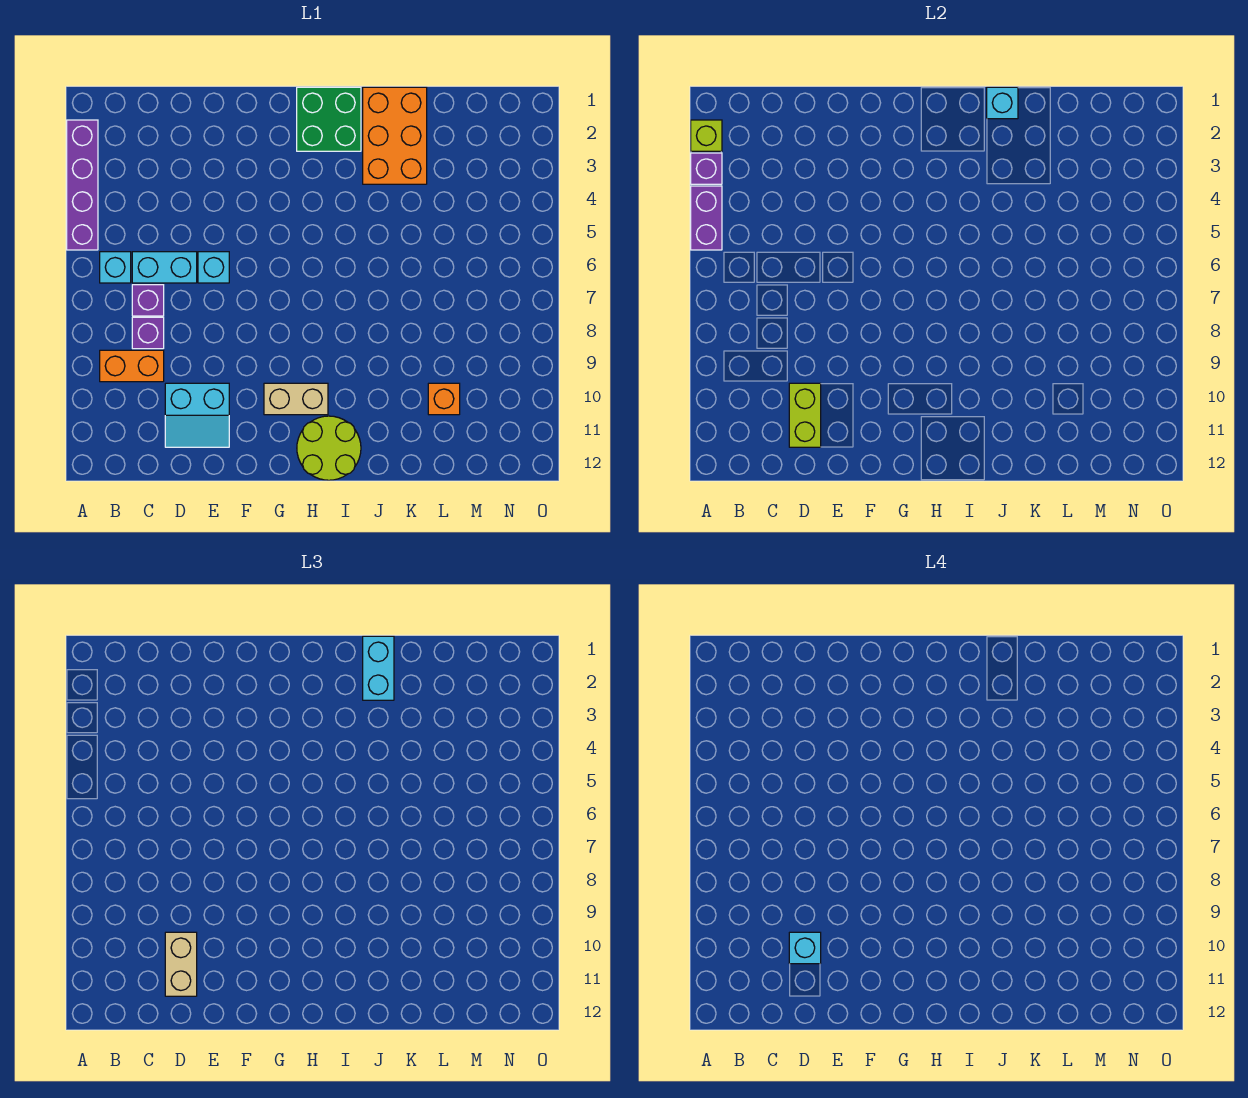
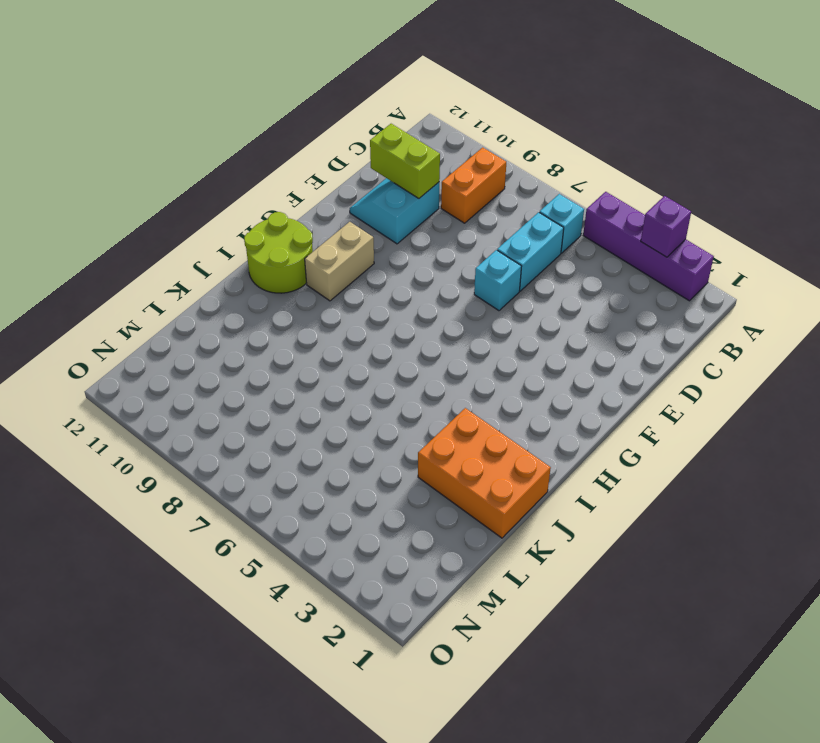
none -> purple 1x1 brick [132,285,164,316]
none -> purple 1x1 brick [132,317,164,349]
none -> green 2x2 brick [297,87,361,151]

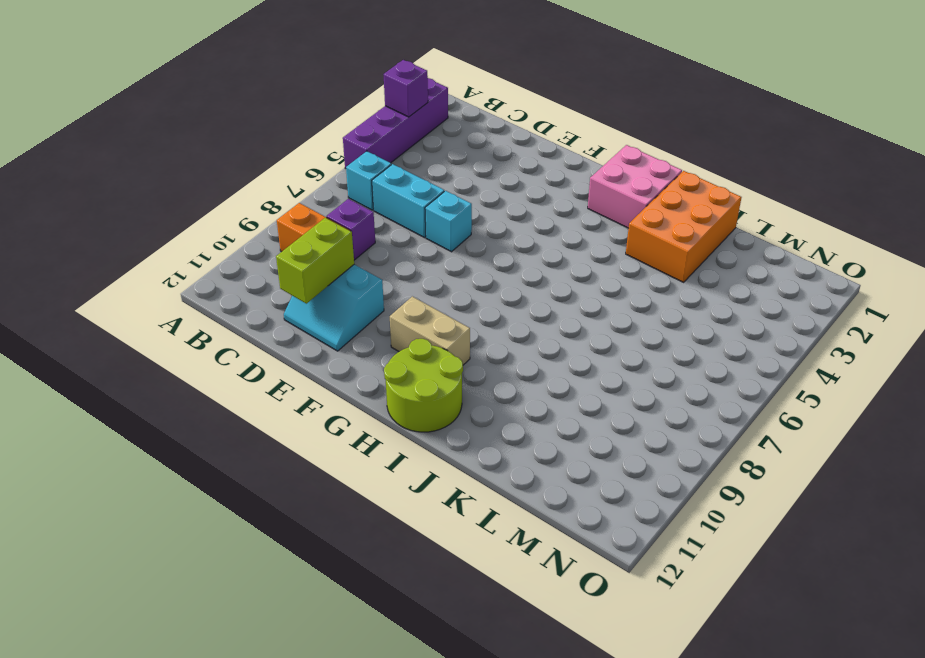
pink 2x2 brick [588,145,682,228] -> green 2x2 brick [297,87,361,151]
none -> purple 1x1 brick [132,285,164,316]
none -> orange 1x1 brick [428,383,460,415]
none -> lime 1x1 brick [691,120,722,151]

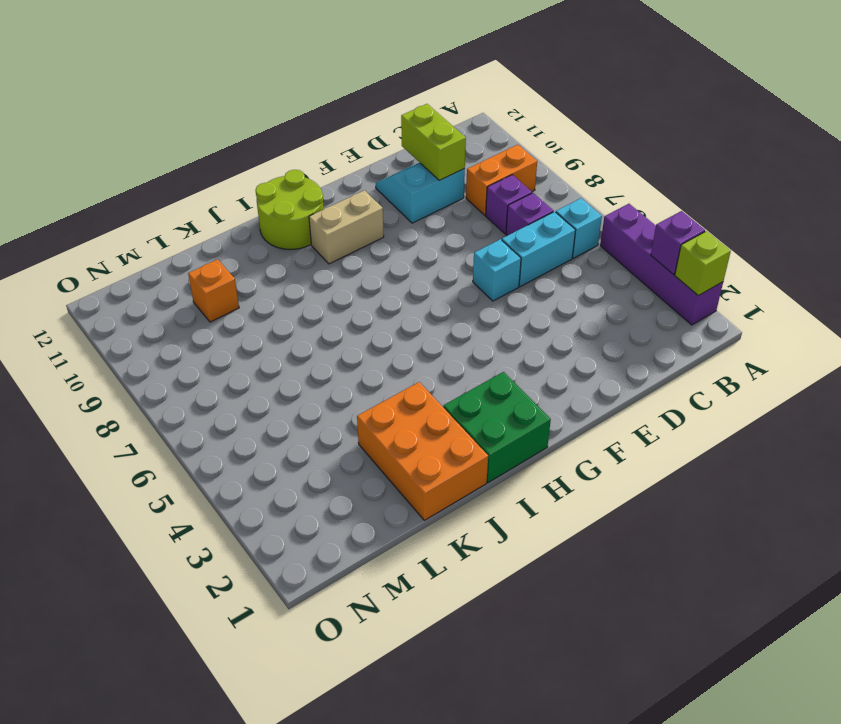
none -> purple 1x2 brick [691,186,722,250]
none -> cyan 1x1 brick [987,87,1018,119]
none -> tan 1x2 brick [165,932,197,996]

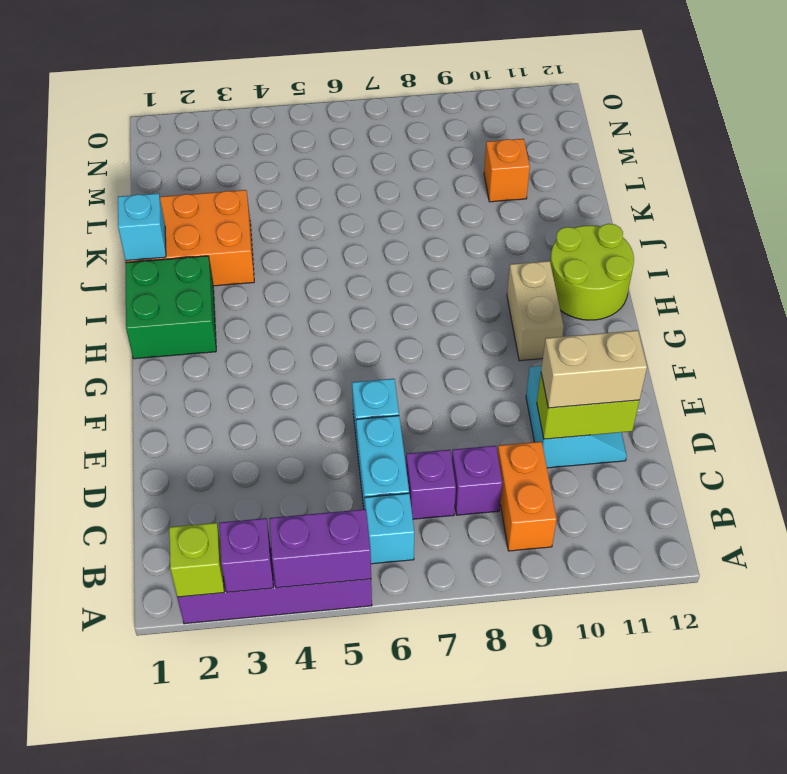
none -> cyan 1x2 brick [363,636,394,700]
none -> cyan 1x1 brick [789,932,821,964]

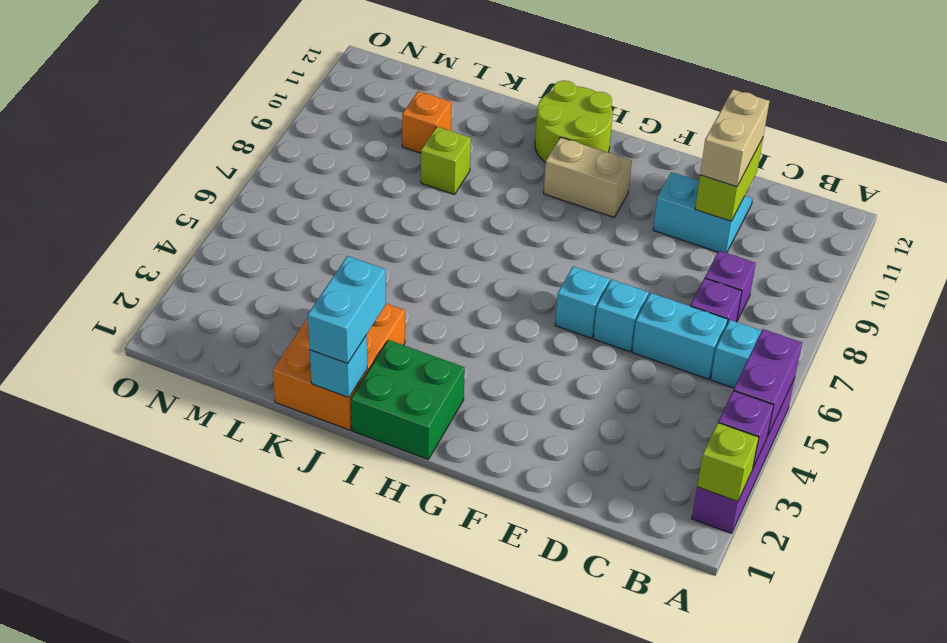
cyan 1x1 brick [555,266,610,338] -> cyan 1x1 brick moved to [789,932,821,964]
lime 1x1 brick [421,127,471,195] -> none
none -> orange 1x2 brick [100,350,164,382]

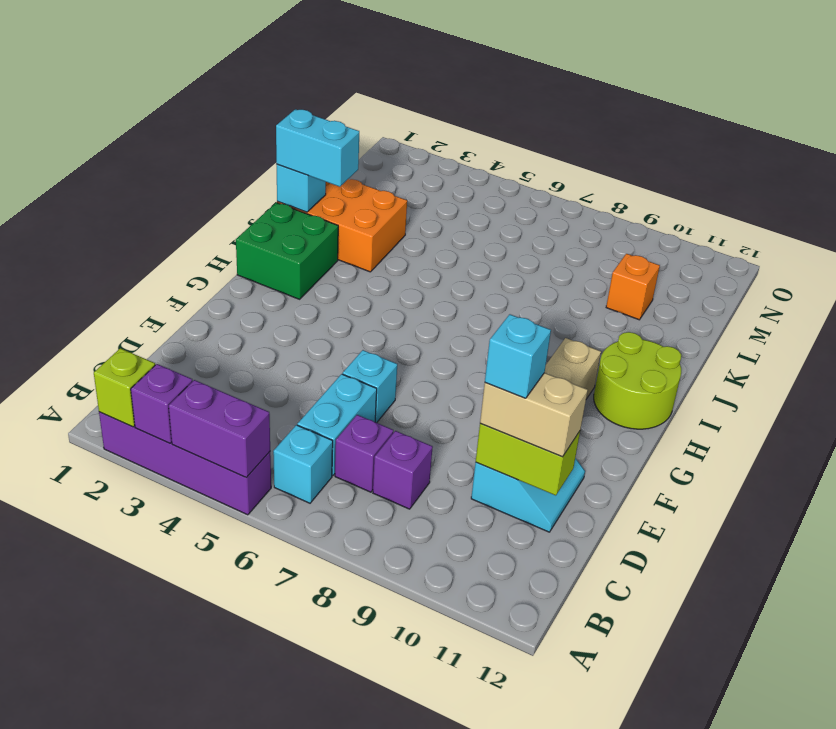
none -> orange 1x2 brick [100,350,164,382]

